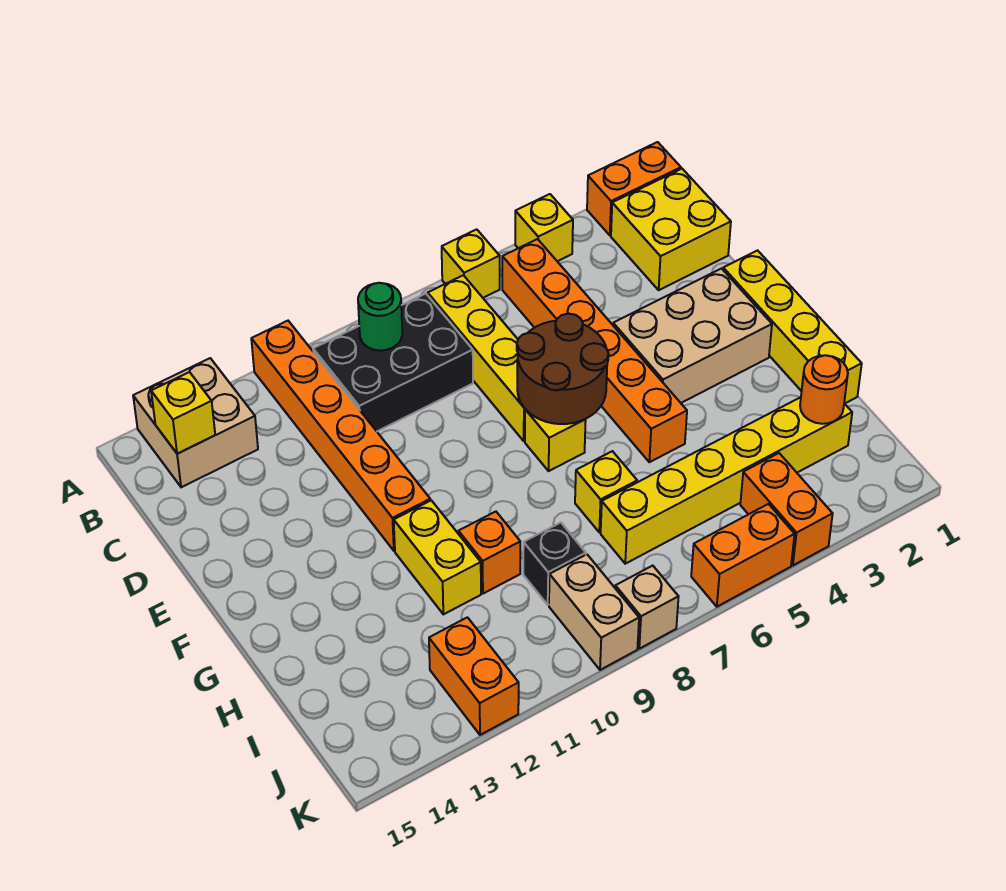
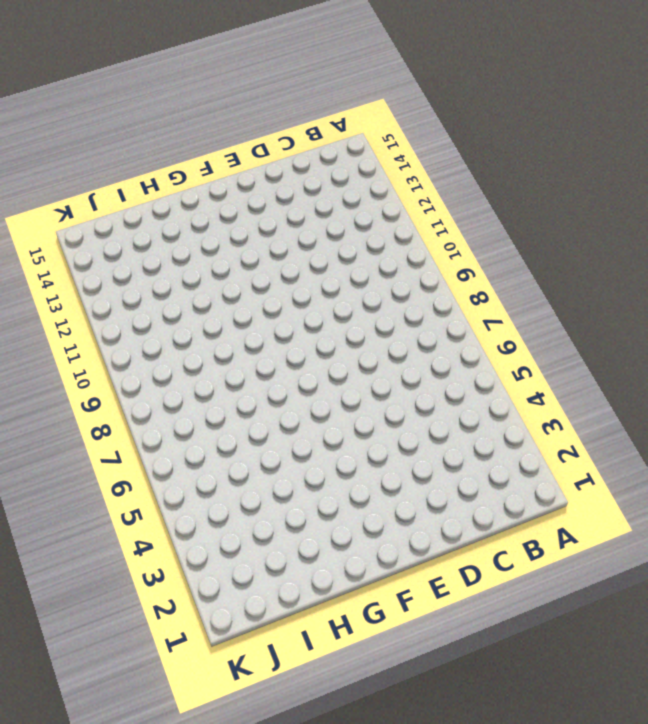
none -> orange 1x2 brick [587,142,681,235]
none -> yellow 1x1 brick [515,194,573,261]
none -> yellow 1x1 brick [442,229,500,298]

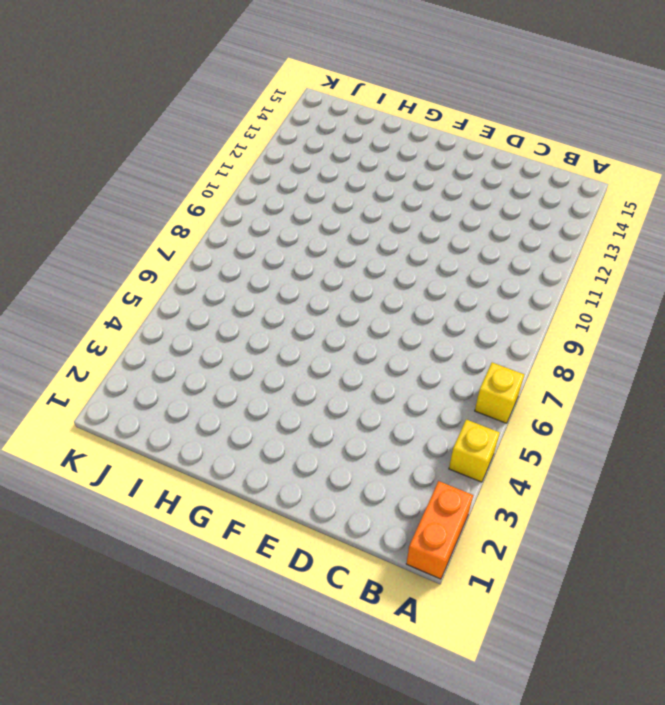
none -> orange 1x6 brick [251,321,430,551]
none -> tan 2x2 brick [133,358,258,487]
none -> yellow 2x2 brick [611,169,731,290]

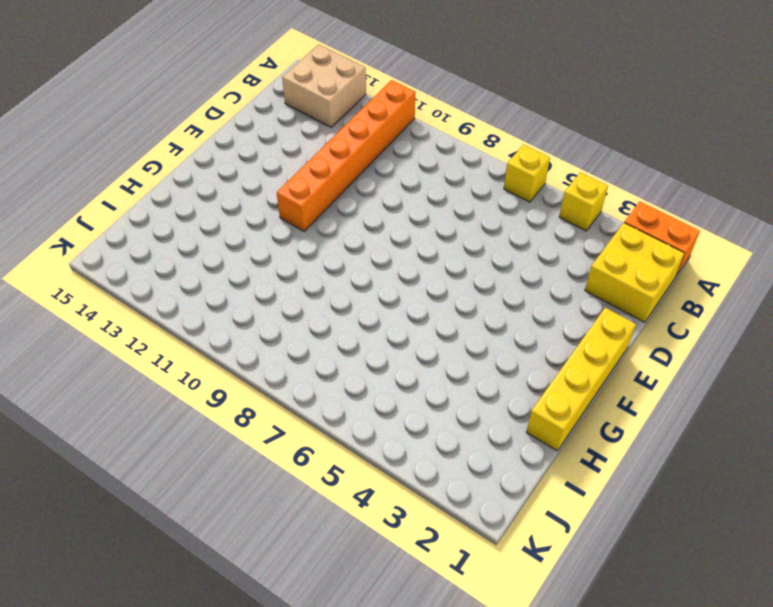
none -> orange 1x6 brick [502,239,687,462]
none -> yellow 1x4 brick [428,275,525,441]
none -> black 2x3 brick [313,294,473,431]

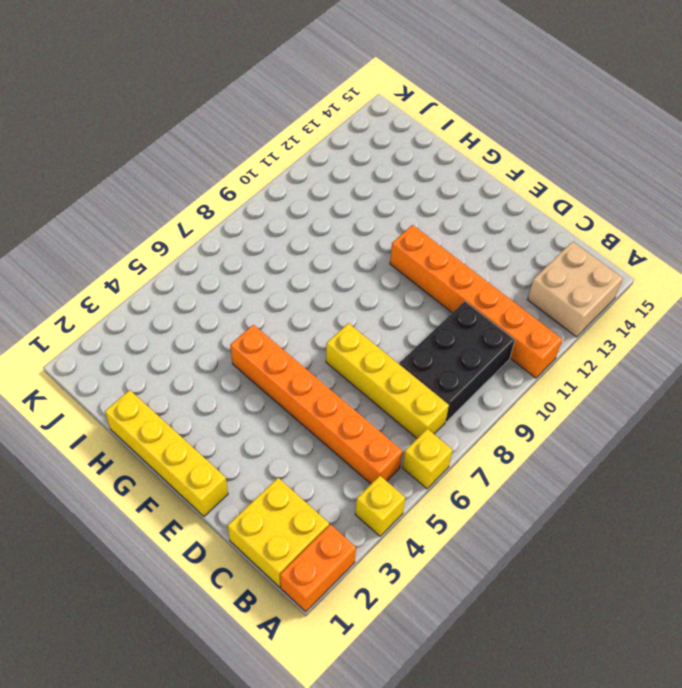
none -> tan 2x3 brick [613,269,772,403]
none -> yellow 1x1 brick [525,409,586,471]
none -> yellow 1x2 brick [394,500,481,614]

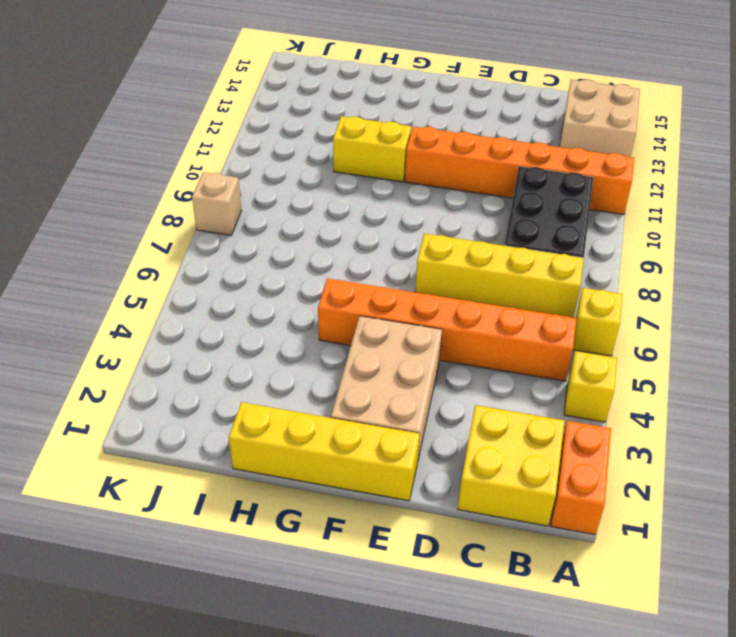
none -> yellow 1x1 brick [525,409,586,471]
none -> yellow 1x1 brick [575,451,637,532]
none -> orange 1x1 brick [458,512,520,594]

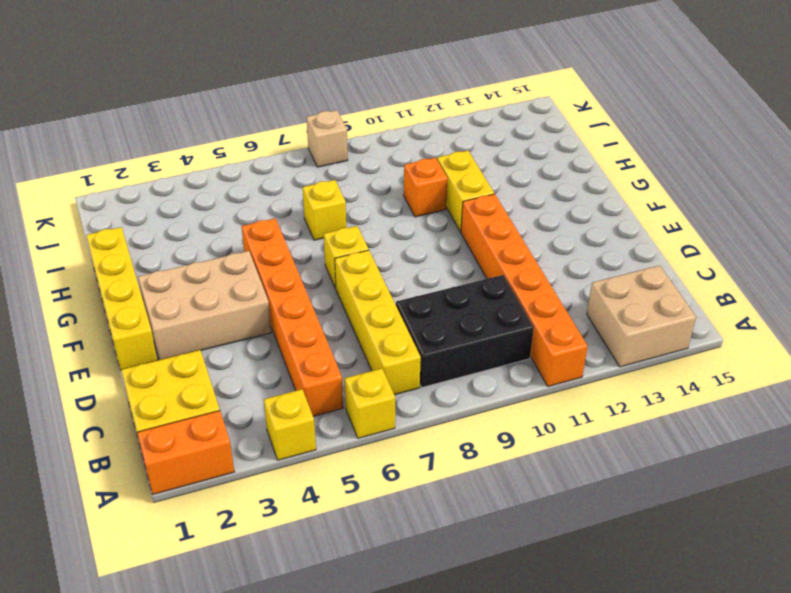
none -> yellow 1x6 brick [601,397,852,564]
none -> black 1x1 brick [523,523,586,605]
none -> orange 1x2 brick [740,453,833,565]

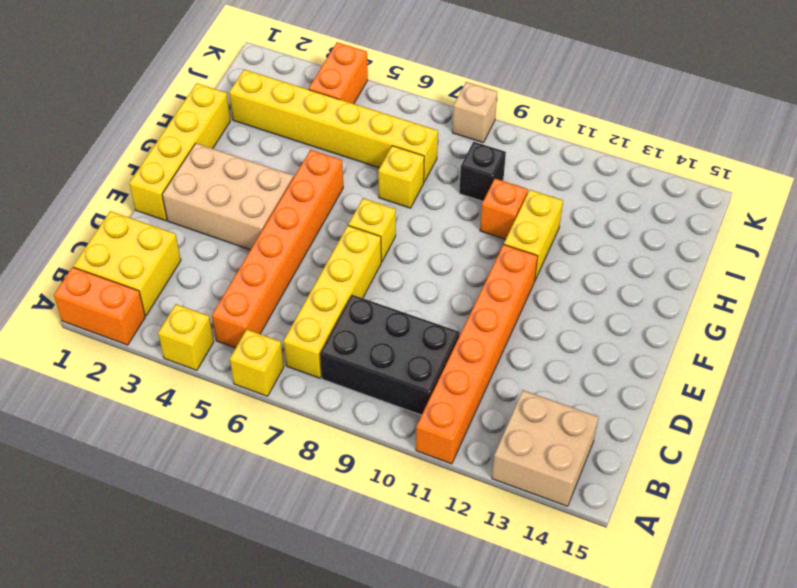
none -> tan 1x2 brick [549,554,639,670]
none -> orange 1x2 brick [429,617,519,735]
none -> orange 1x2 brick [691,504,795,607]

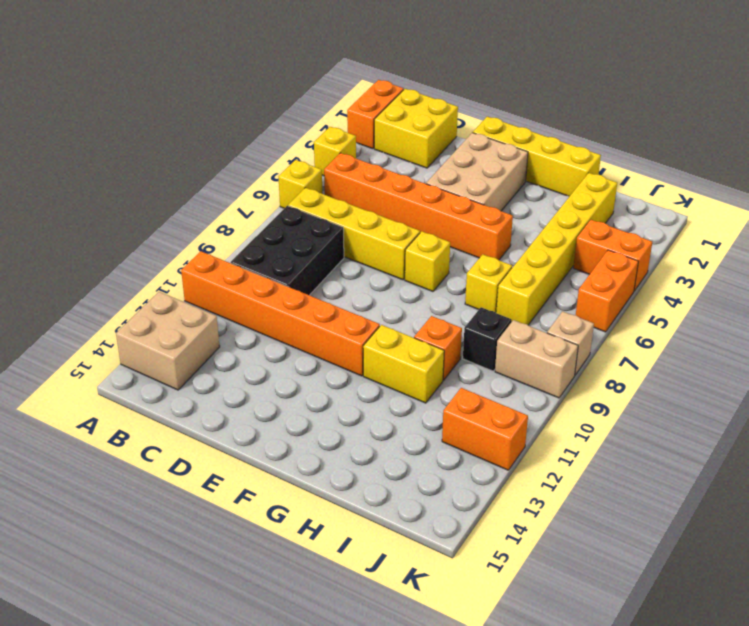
none -> green 1x1 round brick [358,283,402,351]
none -> yellow 1x1 brick [151,372,215,454]
none -> brown 2x2 round brick [517,314,609,424]

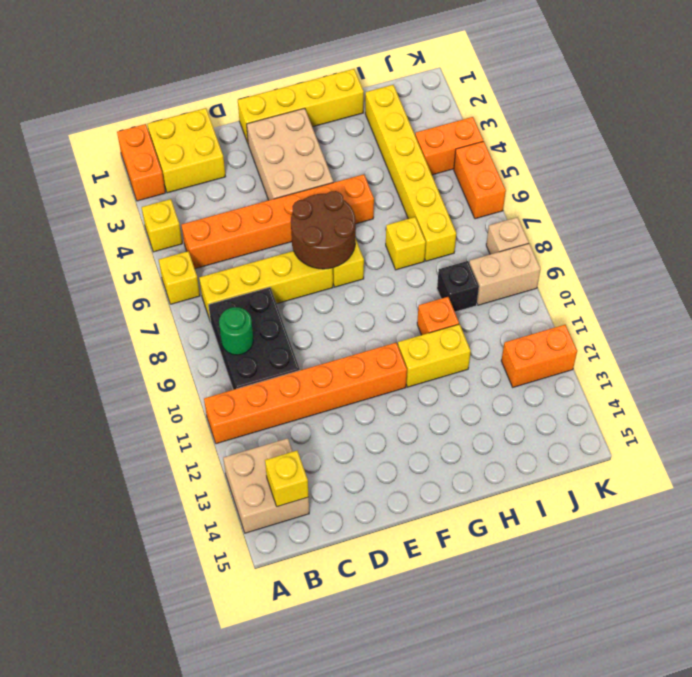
none -> orange 1x1 round brick [800,355,848,424]

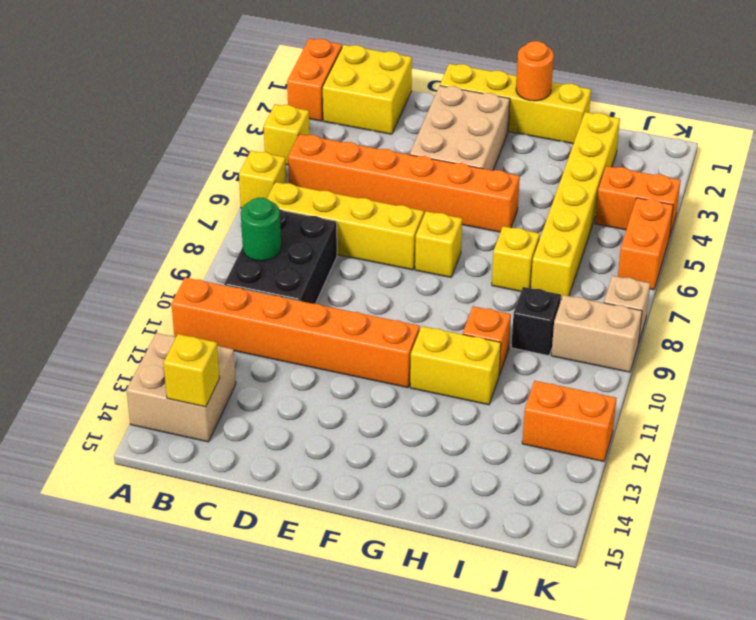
orange 1x1 round brick [516,41,554,101] -> orange 1x1 round brick moved to [800,355,848,424]
none -> brown 2x2 round brick [517,314,609,424]

